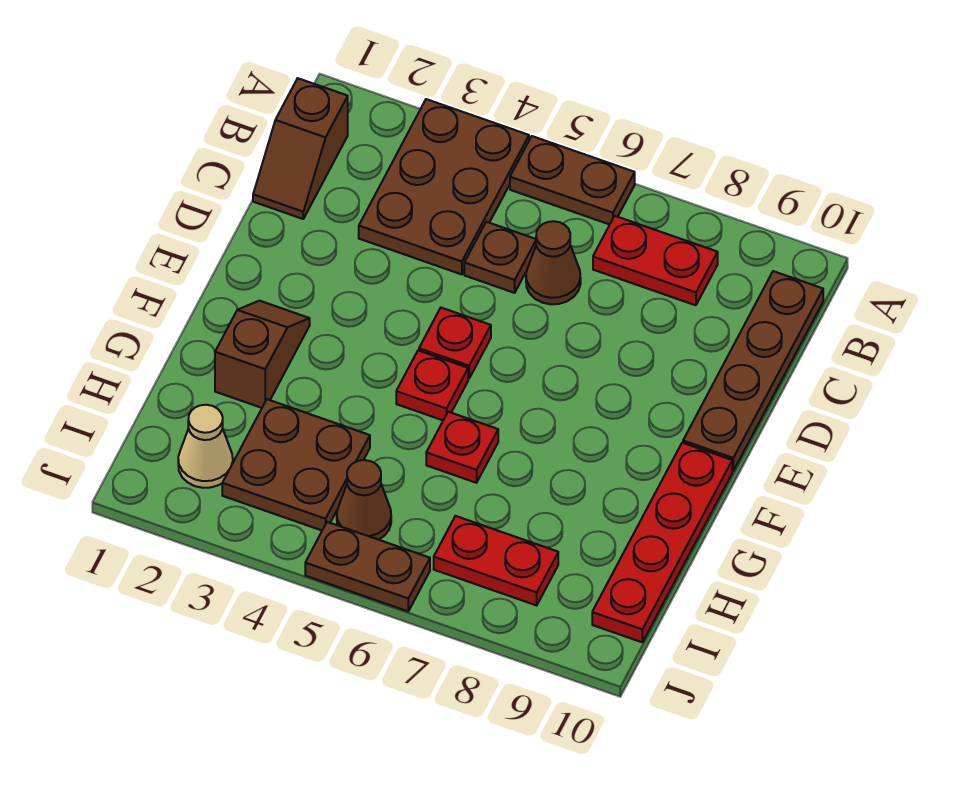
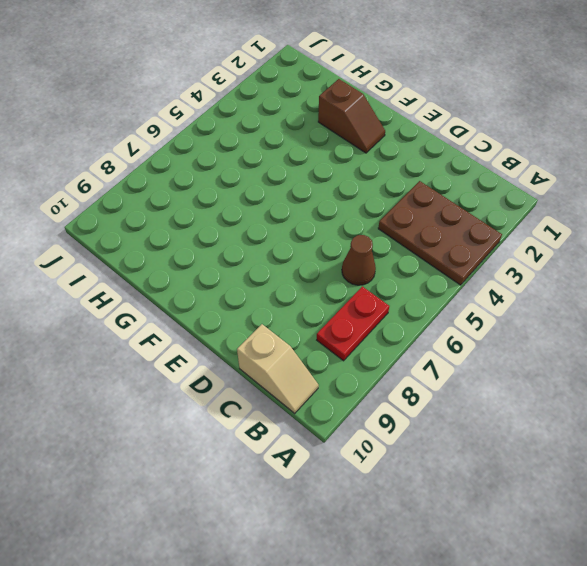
tan 1x2 slope [237,324,319,413] -> brown 1x4 plate [683,271,823,471]
none -> brown 1x2 plate [510,136,635,225]
none -> brown 1x2 slope [253,78,348,219]
none -> brown 1x1 plate [464,222,536,293]

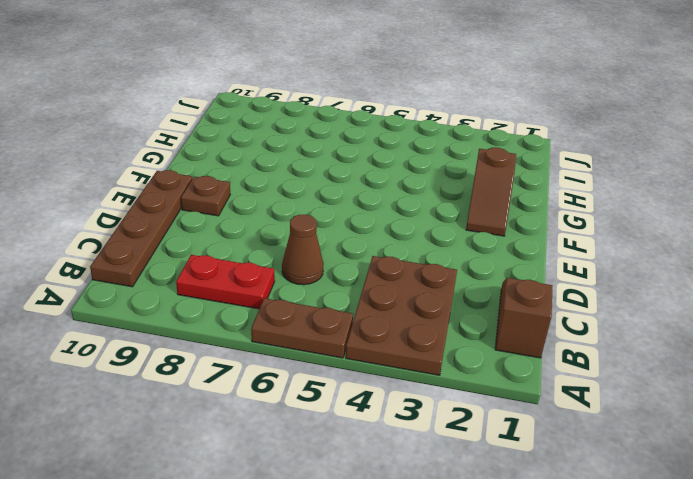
brown 1x1 plate [181,176,230,216] -> brown 1x1 plate moved to [464,222,536,293]
none -> red 1x1 plate [419,308,491,379]
none -> red 1x1 plate [396,350,468,420]
none -> red 1x4 plate [592,443,732,642]

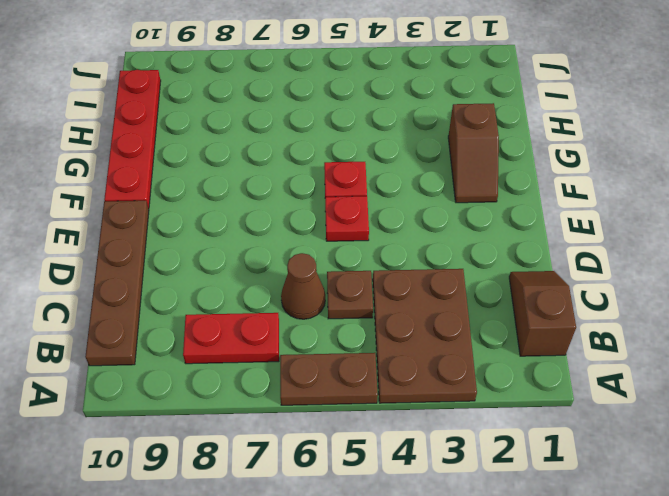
none -> red 1x1 plate [426,412,498,483]
none -> brown 2x2 plate [222,399,370,530]
none -> tan 1x1 cone [178,405,233,488]

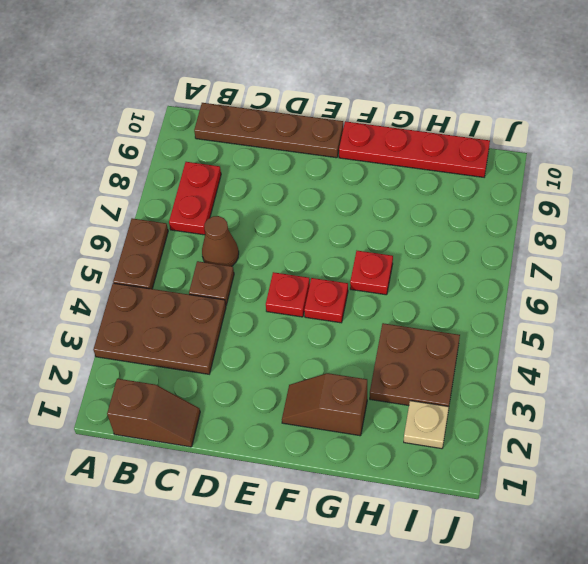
tan 1x1 plate [404,401,449,449] -> tan 1x1 cone [178,405,233,488]
none -> brown 1x1 cone [337,460,391,540]
none -> red 1x2 plate [434,516,558,605]
none -> brown 1x2 plate [305,522,430,611]

